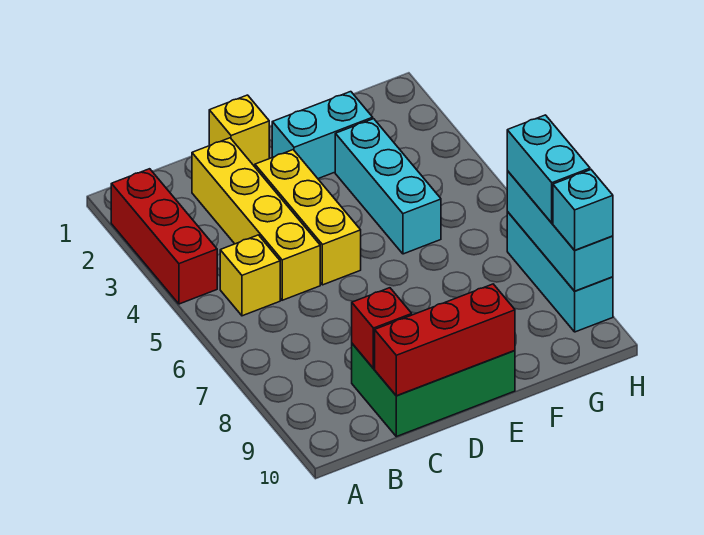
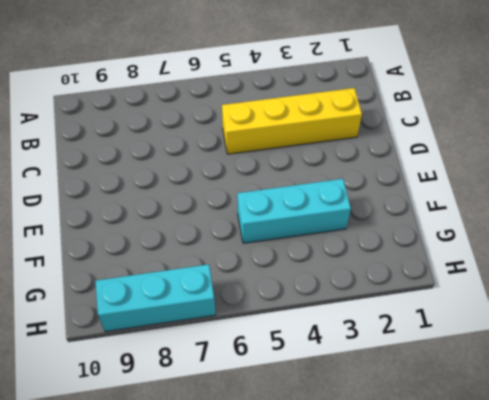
none -> red 1x3 brick [111,169,217,304]
none -> yellow 1x1 brick [220,235,280,316]
none -> green 2x3 brick [352,344,515,437]

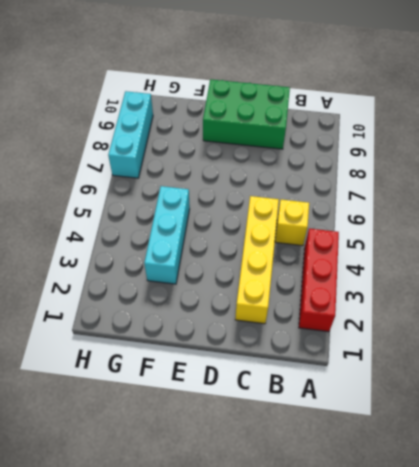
none -> yellow 1x1 brick [209,95,269,167]
none -> yellow 1x3 brick [255,150,361,285]
none -> cyan 1x2 brick [272,92,373,179]

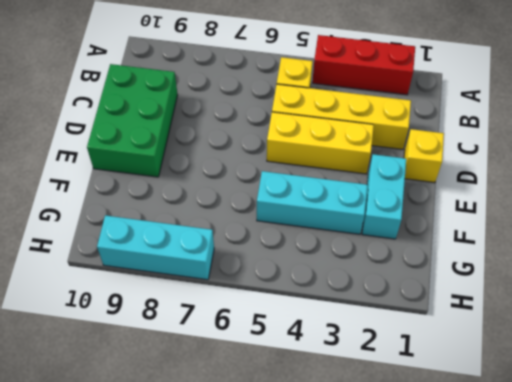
none -> red 1x1 brick [352,288,412,369]
none -> red 1x3 brick [375,284,515,396]
none -> cyan 1x3 brick [507,171,613,291]

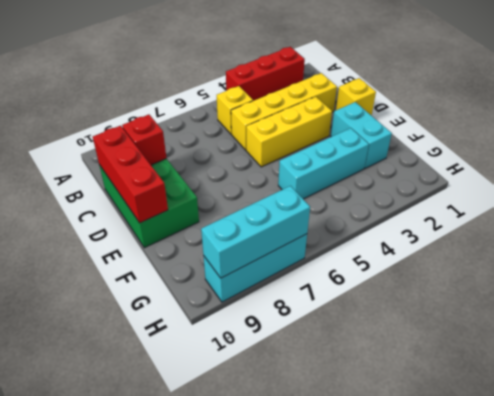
none -> cyan 1x2 brick [507,115,590,223]
none -> cyan 1x1 brick [553,170,613,250]

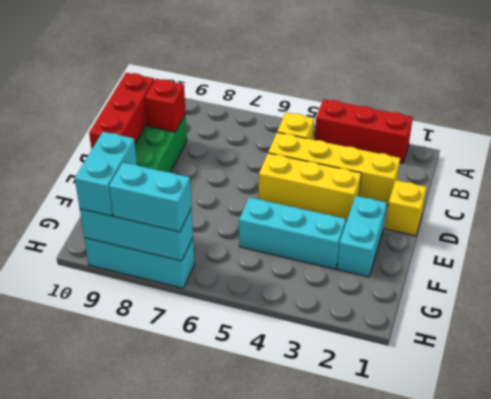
cyan 1x2 brick [75,132,137,216] -> cyan 1x1 brick [553,170,613,250]

